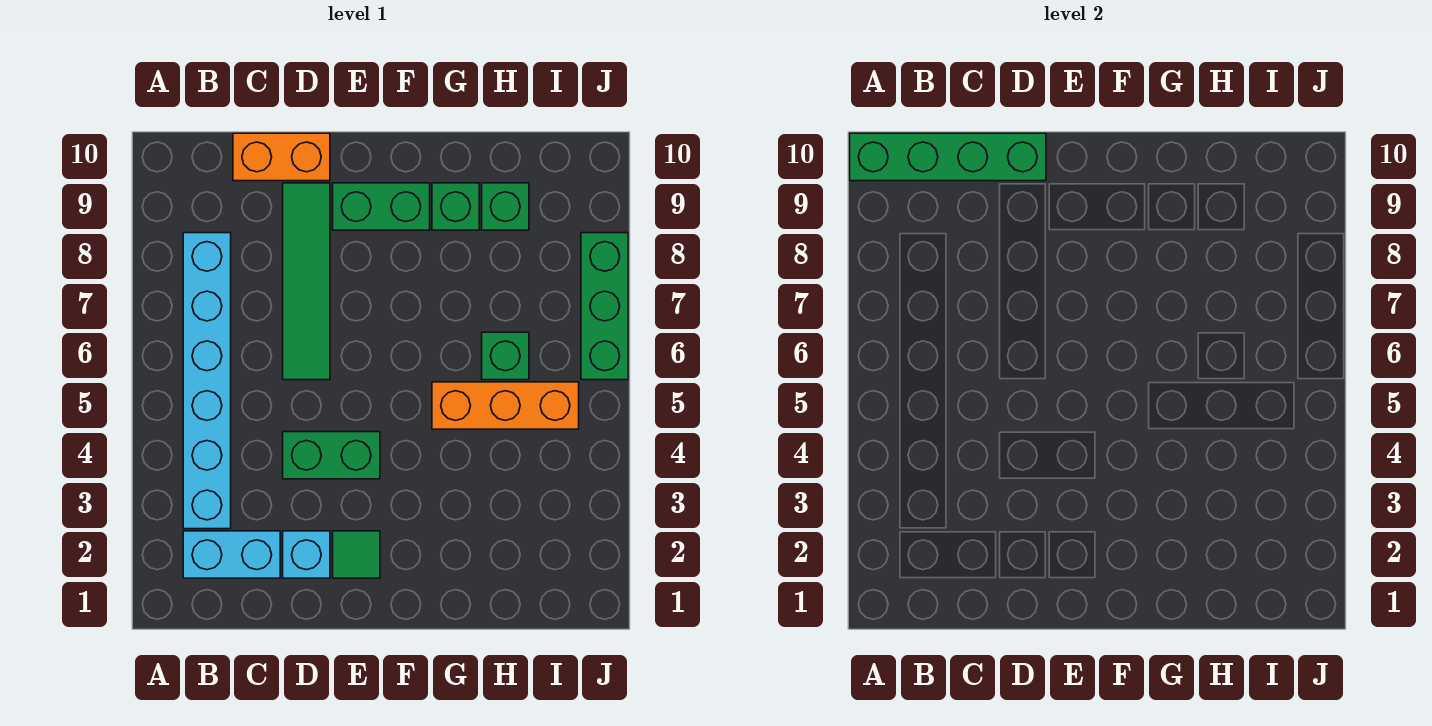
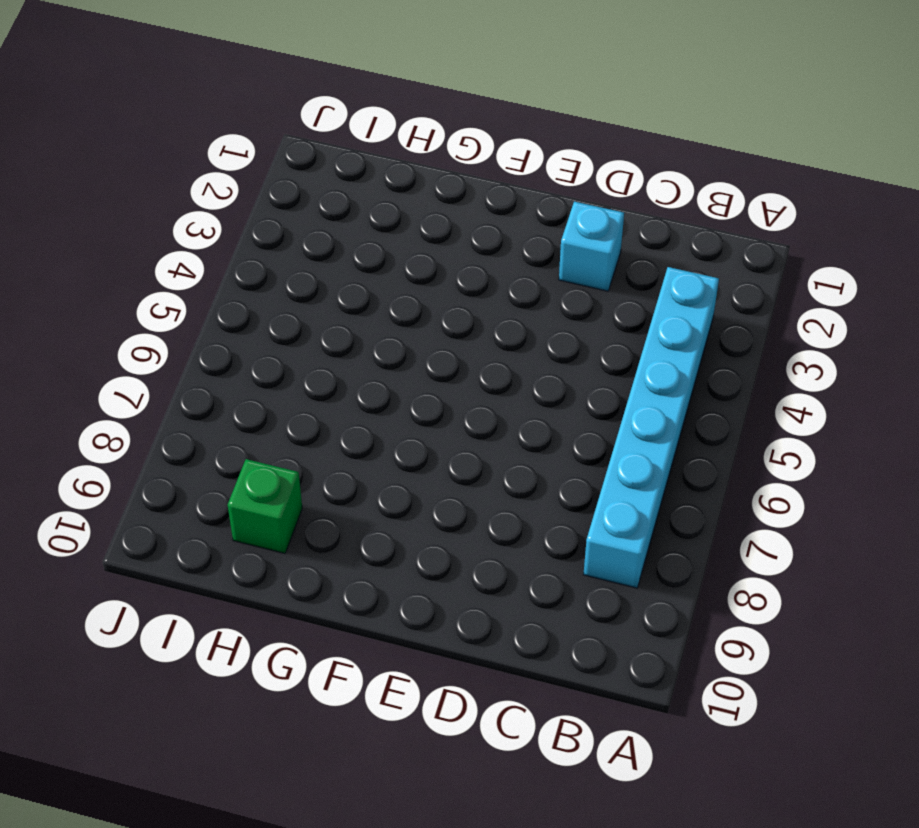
none -> cyan 1x2 brick [183,531,280,578]
none -> orange 1x2 brick [233,133,330,181]
none -> green 1x2 brick [283,432,380,479]

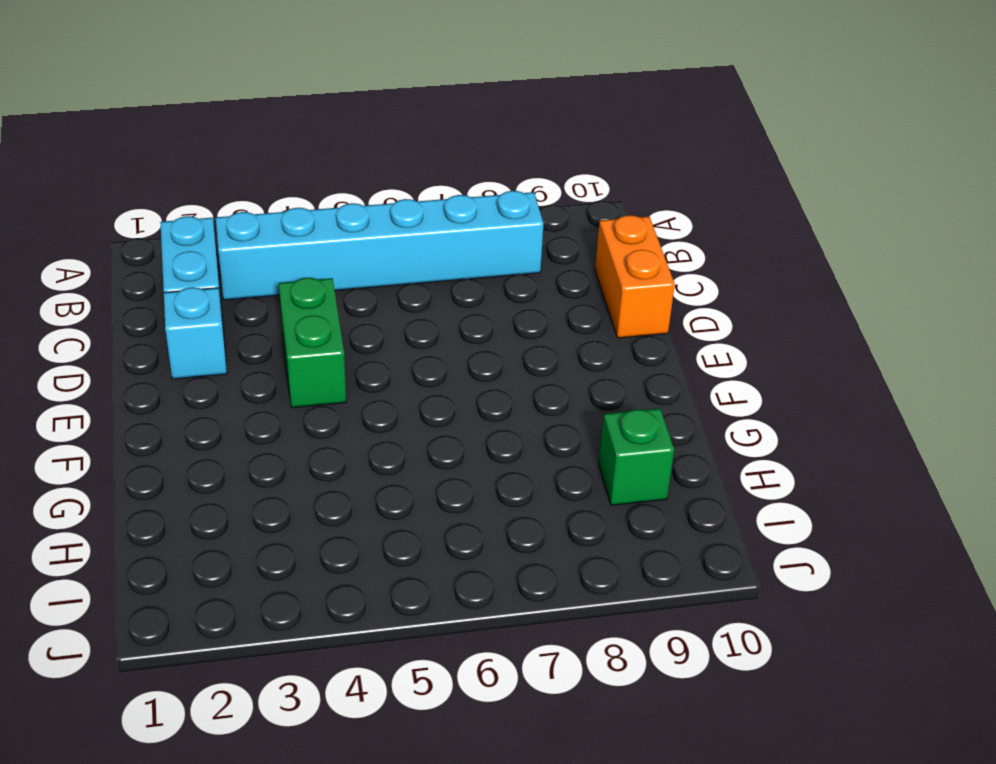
none -> green 1x4 tile [283,183,330,380]
none -> green 1x1 tile [333,531,380,578]
none -> green 1x2 brick [333,183,430,230]

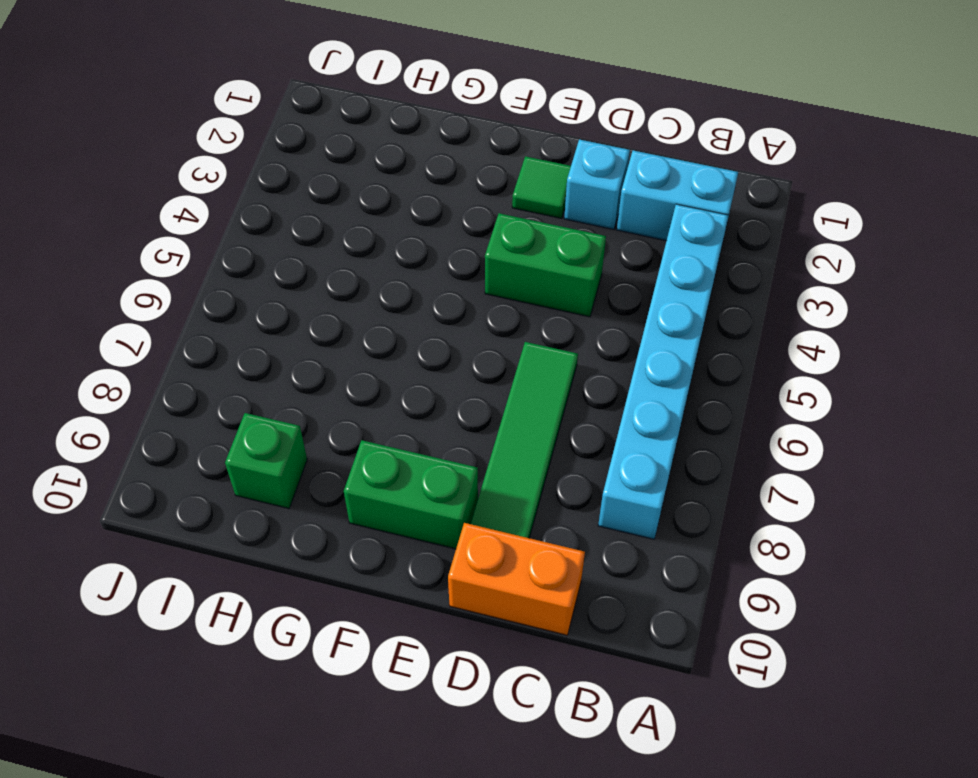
none -> orange 1x3 brick [432,382,579,429]
none -> green 1x1 brick [432,183,479,230]
none -> green 1x1 brick [482,332,529,380]

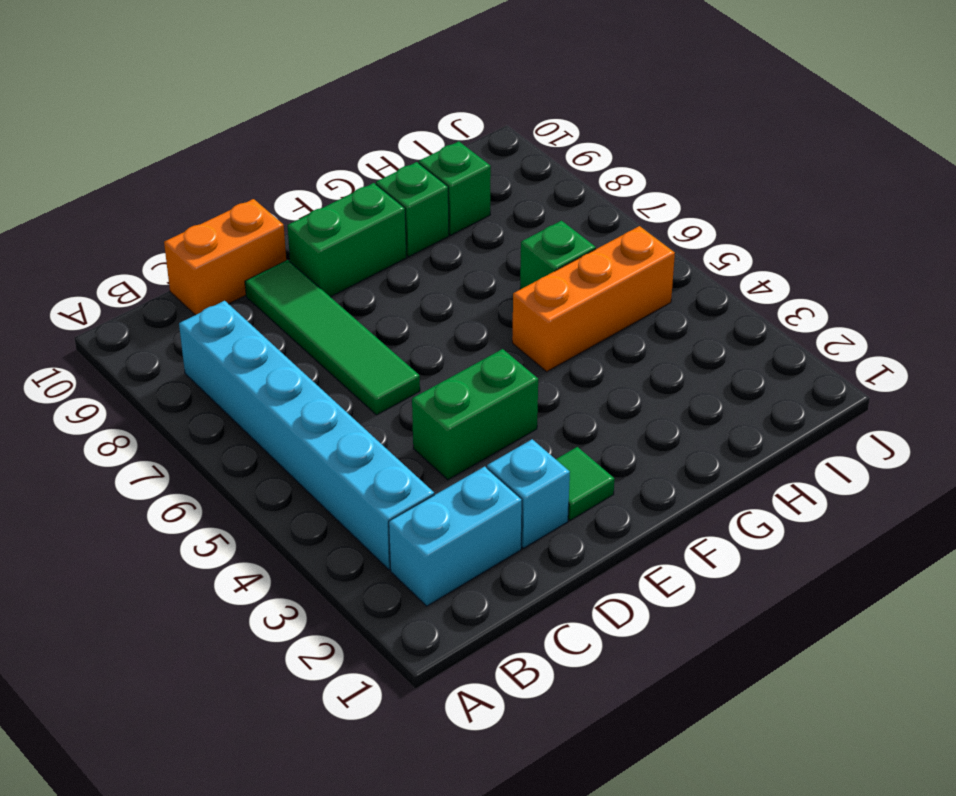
none -> green 1x3 brick [581,233,628,380]
none -> green 1x4 brick [850,133,1046,181]

